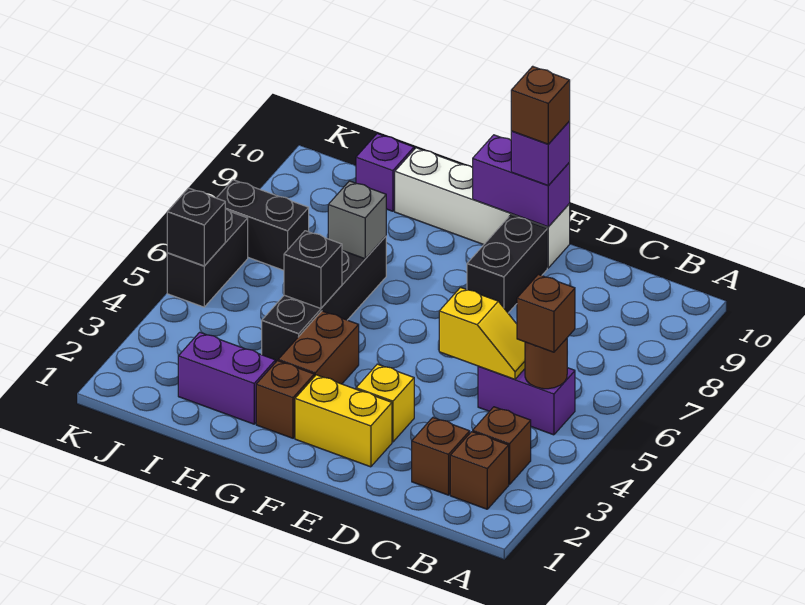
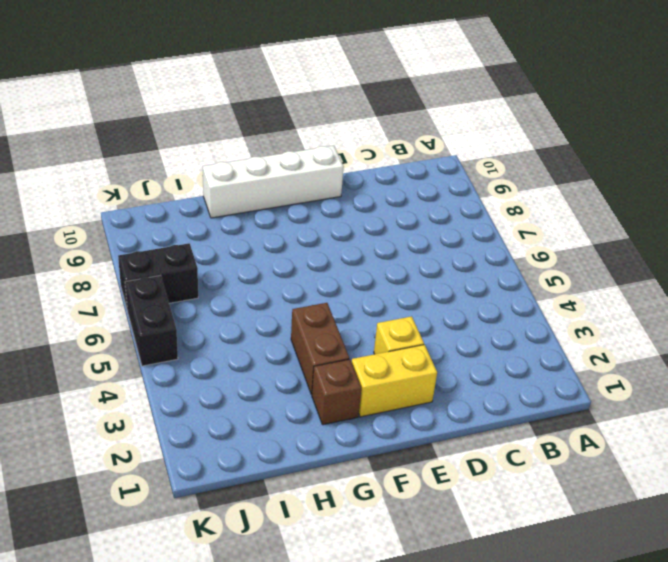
none -> brown 1x1 brick [450,432,509,509]
none -> brown 1x1 brick [473,407,531,485]
none -> purple 1x2 brick [478,366,575,435]

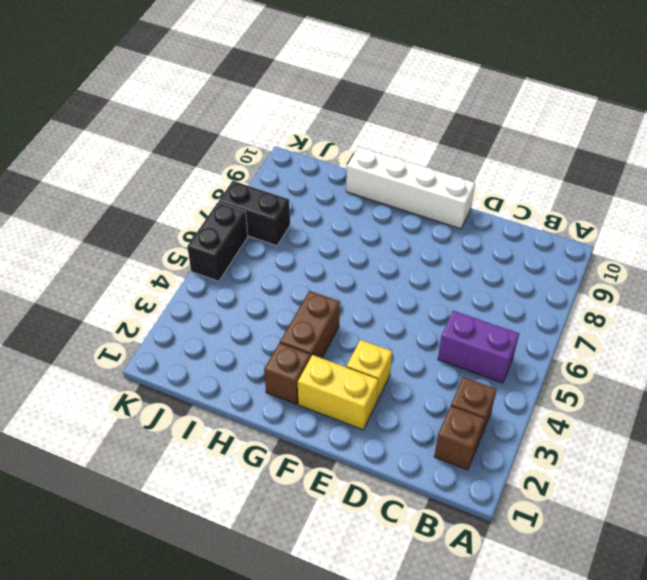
none -> brown 1x1 brick [412,418,470,495]
none -> black 1x2 brick [467,215,547,313]
none -> purple 1x2 brick [178,332,275,424]

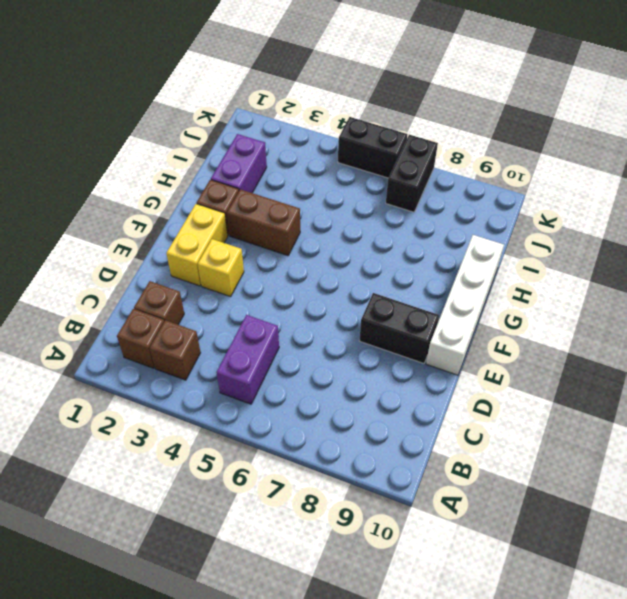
none -> black 1x4 brick [262,236,386,363]
none -> purple 1x1 brick [356,134,414,211]
none -> brown 1x1 round brick [525,338,567,389]

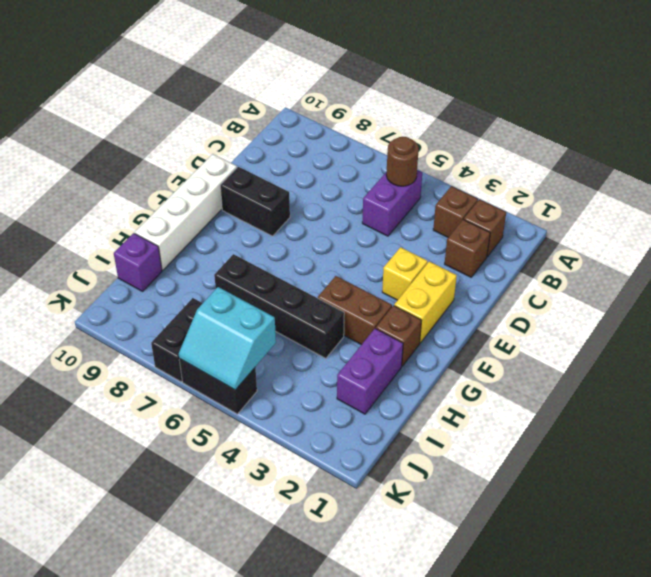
cyan 2x2 slope [179,287,276,390] -> black 1x1 brick [167,188,225,266]
none -> yellow 1x2 slope [439,287,525,379]
none -> purple 1x2 brick [473,135,570,227]
none -> black 1x1 brick [284,231,342,308]

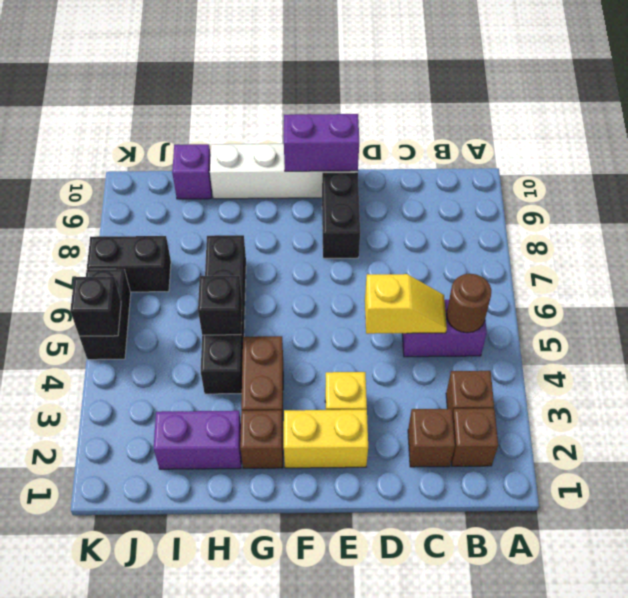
none -> grey 1x1 brick [328,181,386,259]
none -> brown 1x1 brick [517,275,575,352]
none -> purple 1x1 brick [511,121,570,186]

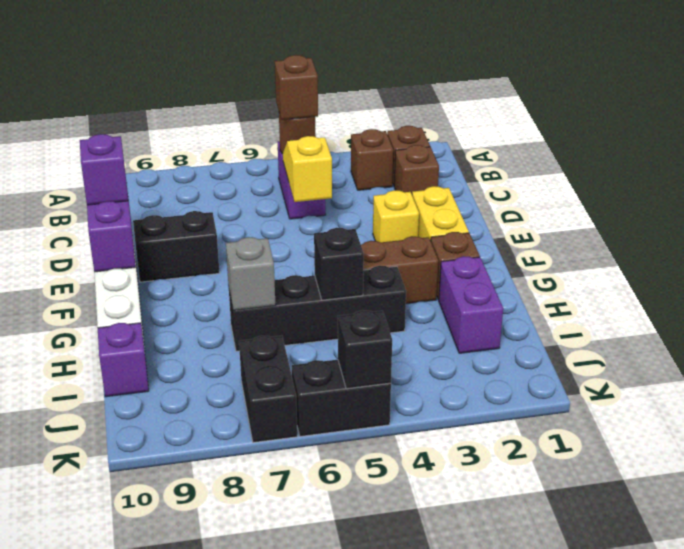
none -> brown 1x1 brick [511,66,570,144]

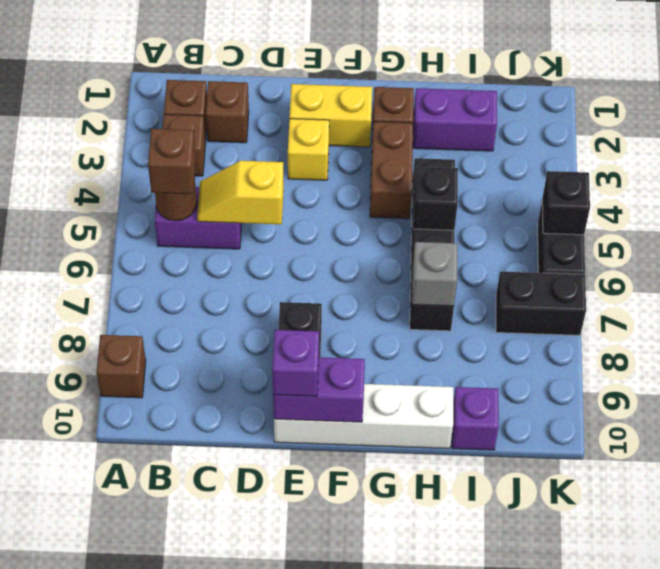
brown 1x1 brick [96,335,146,398] -> brown 1x1 brick moved to [511,66,570,144]

